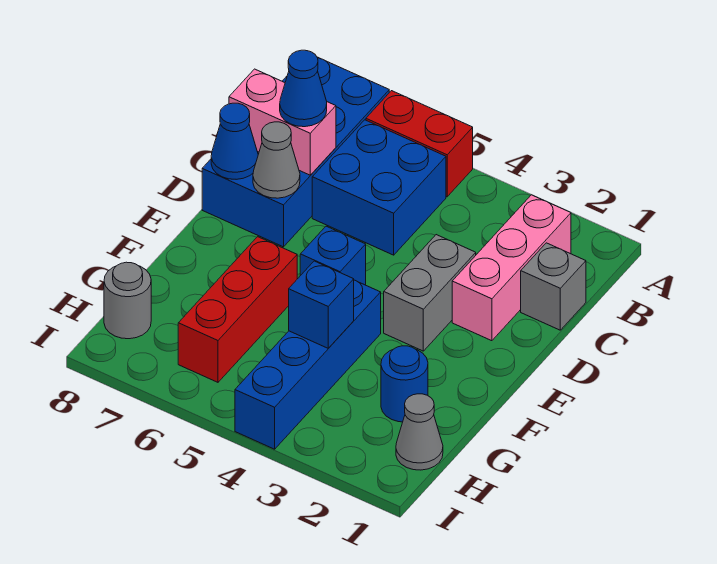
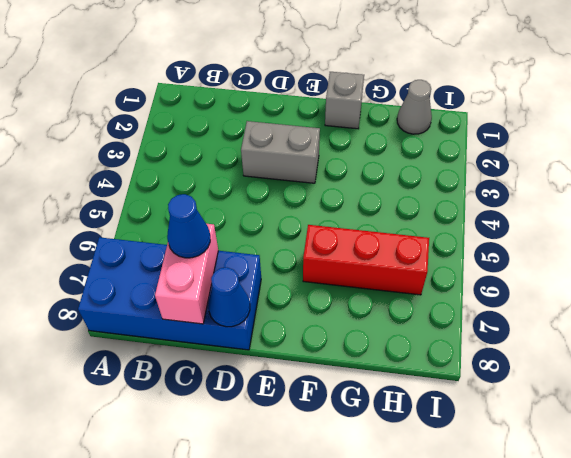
grey 1x1 brick [325,72,364,129] -> grey 1x1 brick moved to [521,243,586,330]
none -> red 1x2 brick [366,91,473,197]
none -> pink 1x3 brick [452,195,571,341]
none -> blue 2x2 brick [312,120,446,255]

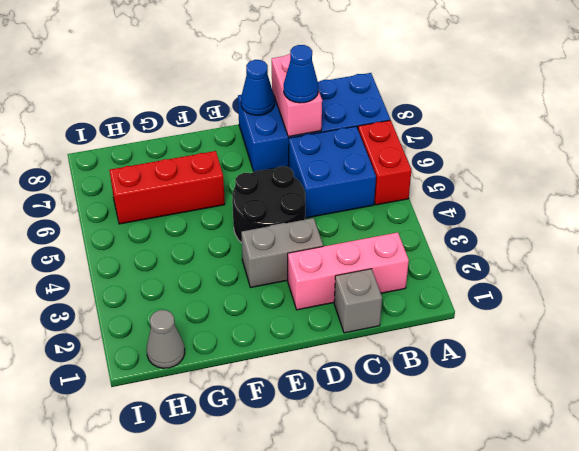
black 2x2 round brick [232,166,305,243] -> blue 1x1 brick [300,226,366,285]
none -> blue 1x4 brick [235,280,381,449]
none -> blue 1x1 round brick [381,346,428,422]
none -> grey 1x1 round brick [104,262,151,339]

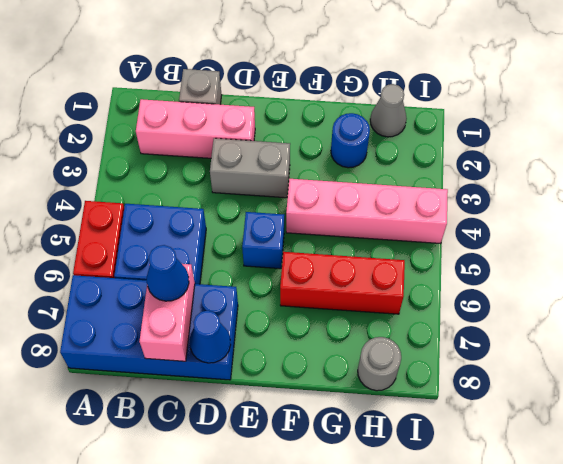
pink 1x4 brick [286,179,448,244] -> blue 1x4 brick [235,280,381,449]
none -> grey 1x1 cone [253,122,300,198]
none -> blue 1x1 brick [289,261,354,348]

